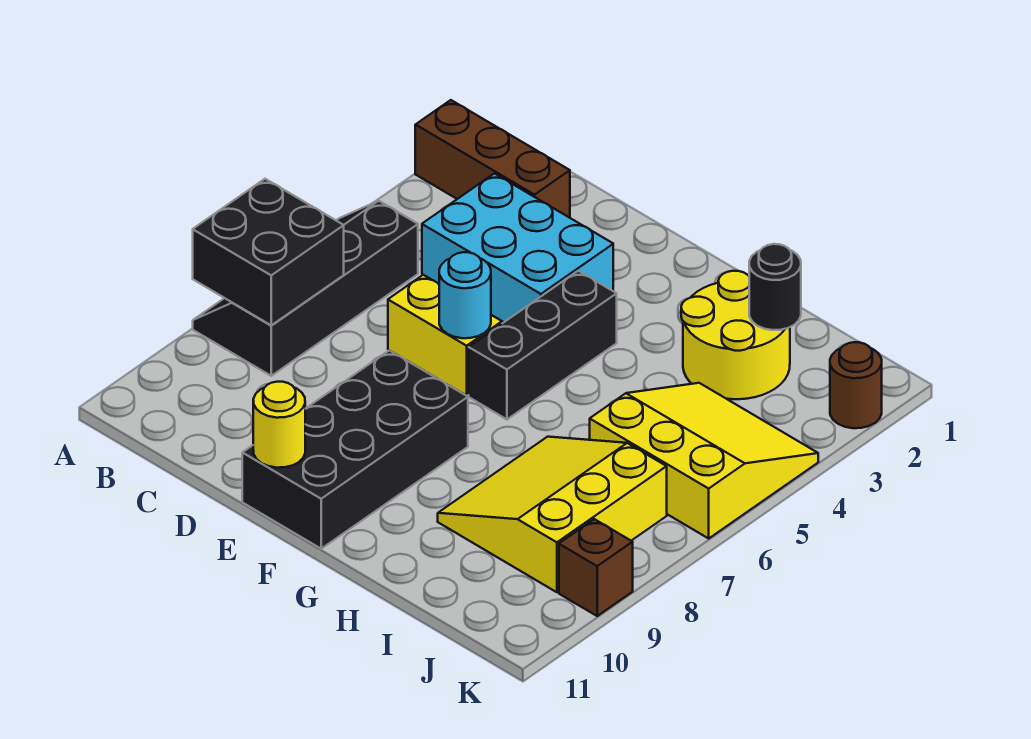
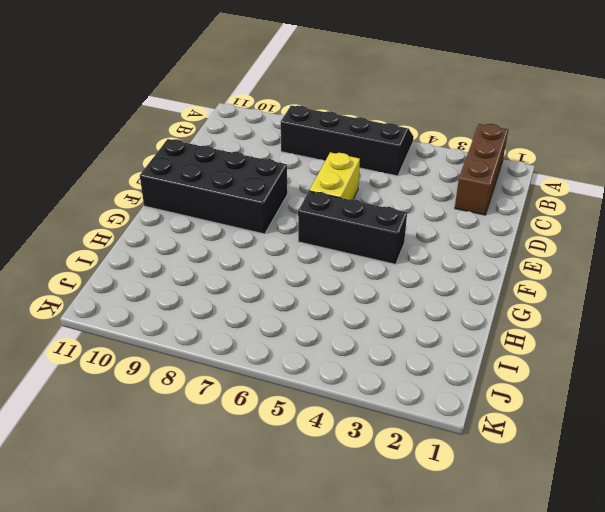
none -> cyan 2x3 brick [422,173,613,322]
none -> yellow 2x2 round brick [681,271,790,399]
none -> yellow 3x3 slope [438,437,667,592]

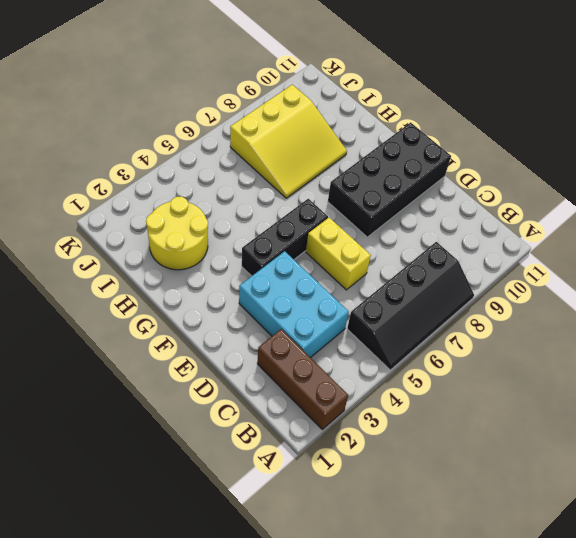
none -> yellow 3x3 slope [590,383,818,538]
none -> brown 1x1 round brick [830,342,882,428]
none -> brown 1x1 brick [559,519,633,616]

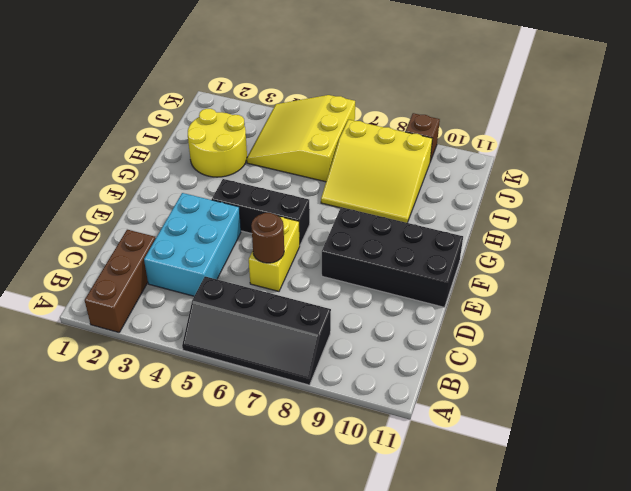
brown 1x1 round brick [251,213,284,263] -> brown 1x1 round brick moved to [830,342,882,428]
none -> black 2x2 brick [193,179,344,325]
none -> cyan 1x1 round brick [439,252,491,338]
none -> yellow 1x1 round brick [253,382,305,468]

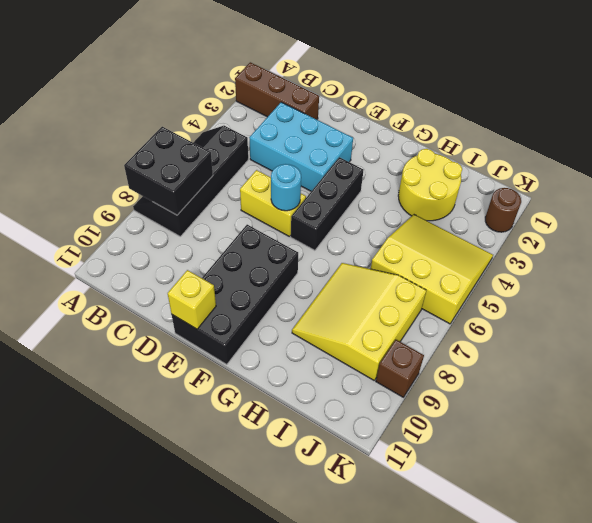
yellow 1x1 brick [168,270,216,329] -> yellow 1x1 round brick [253,382,305,468]
none -> black 1x1 round brick [749,244,801,330]

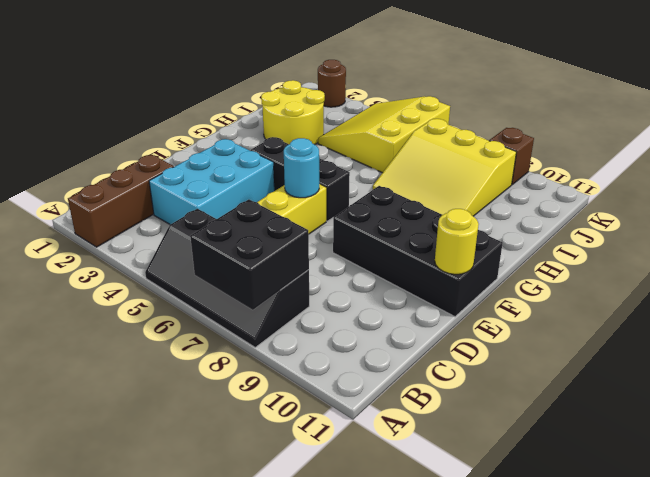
none -> black 1x1 round brick [749,244,801,330]

